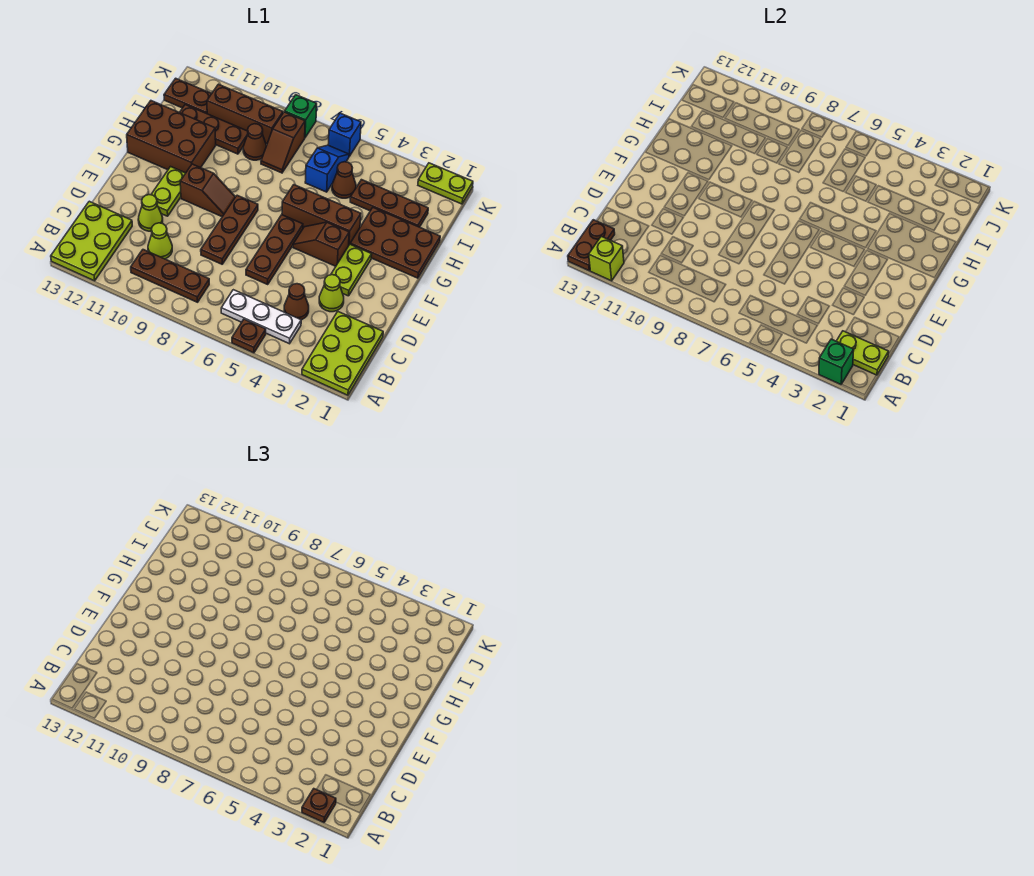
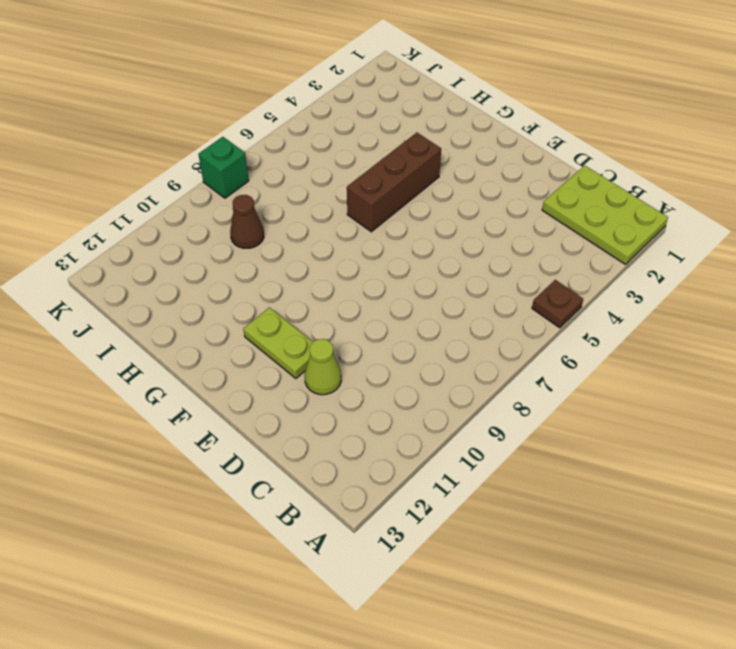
none -> lime 2x3 plate [51,201,132,281]
none -> white 1x3 plate [221,290,301,344]
none -> brown 1x3 plate [131,250,209,302]
none -> brown 1x1 cone [284,284,309,320]

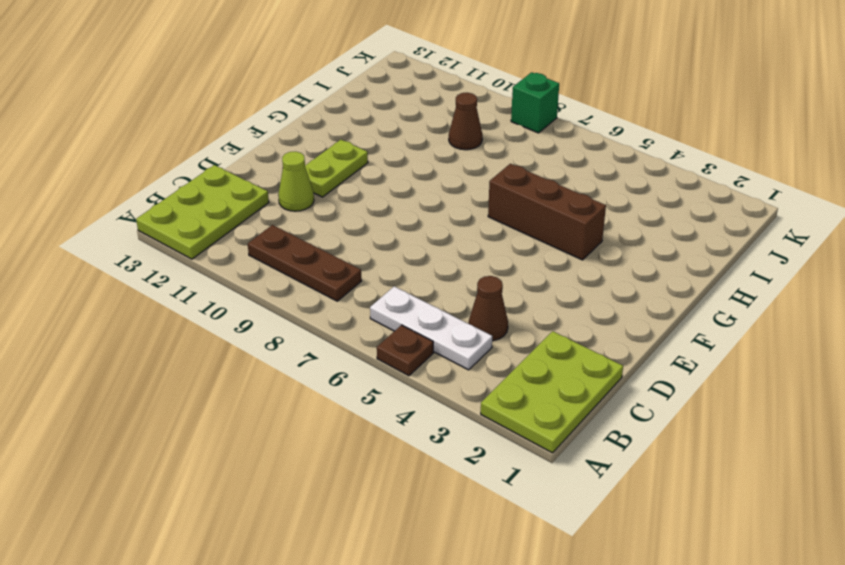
none -> lime 1x1 cone [148,223,172,259]
none -> lime 1x1 cone [319,275,344,312]
none -> brown 1x3 plate [246,215,303,284]
none -> brown 1x3 plate [201,195,258,264]

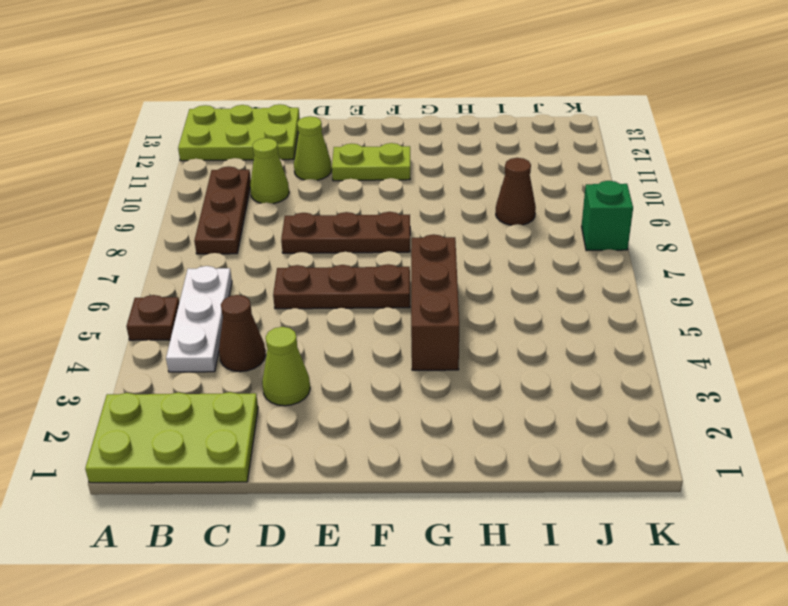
none -> lime 1x2 plate [331,244,372,296]
none -> brown 1x2 slope [293,222,349,266]
none -> brown 1x2 slope [180,164,235,217]
none -> brown 2x3 plate [350,208,440,278]

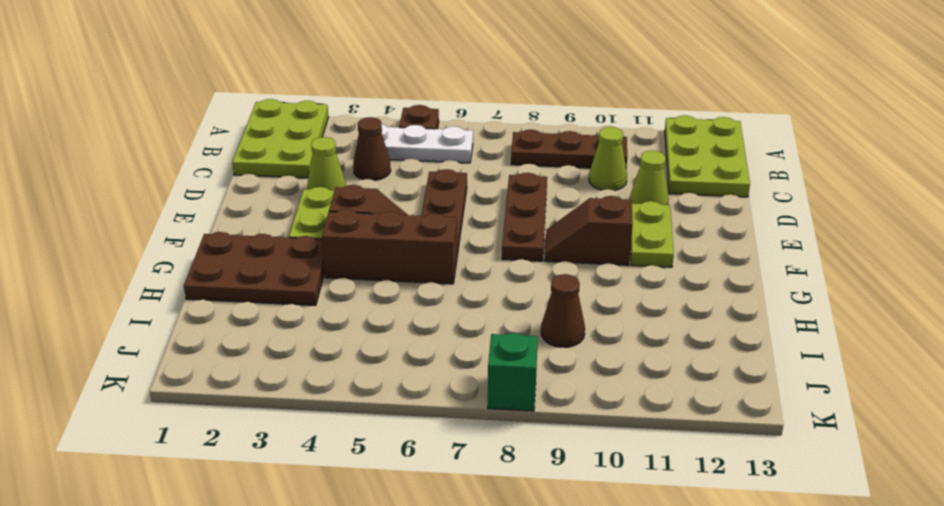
none -> brown 2x3 brick [127,101,216,173]
none -> brown 1x3 plate [350,180,428,227]
none -> brown 1x1 cone [332,162,356,198]
none -> blue 1x2 slope [305,145,349,192]

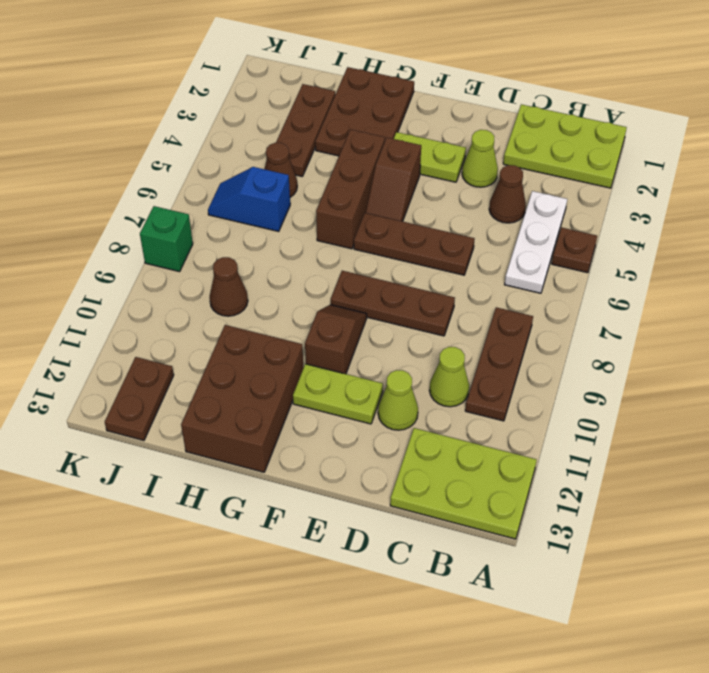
none -> brown 1x2 slope [261,112,305,173]
none -> brown 1x3 plate [180,105,248,154]
none -> brown 1x3 brick [207,84,283,144]
none -> lime 1x2 plate [418,163,473,204]

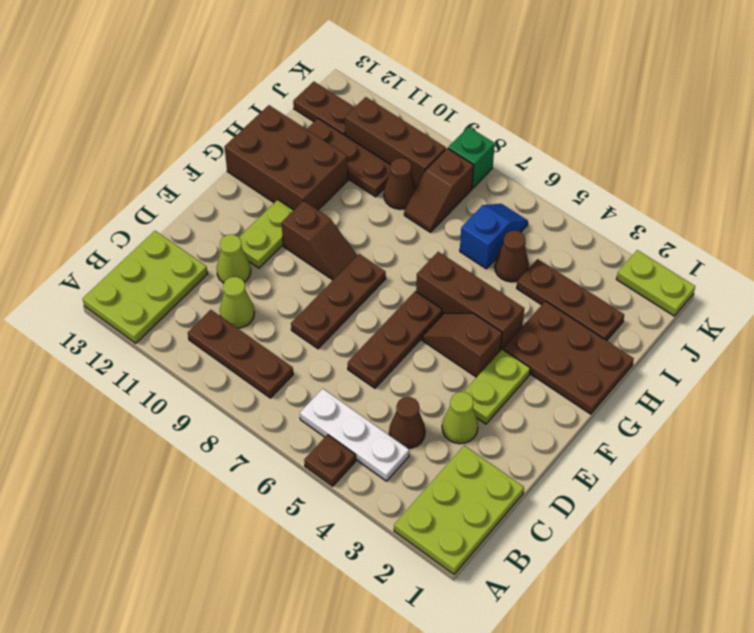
none -> blue 1x1 brick [328,113,361,156]
none -> green 1x1 brick [819,339,854,384]
none -> lime 1x1 brick [589,236,624,281]
none -> brown 1x2 plate [568,220,615,271]

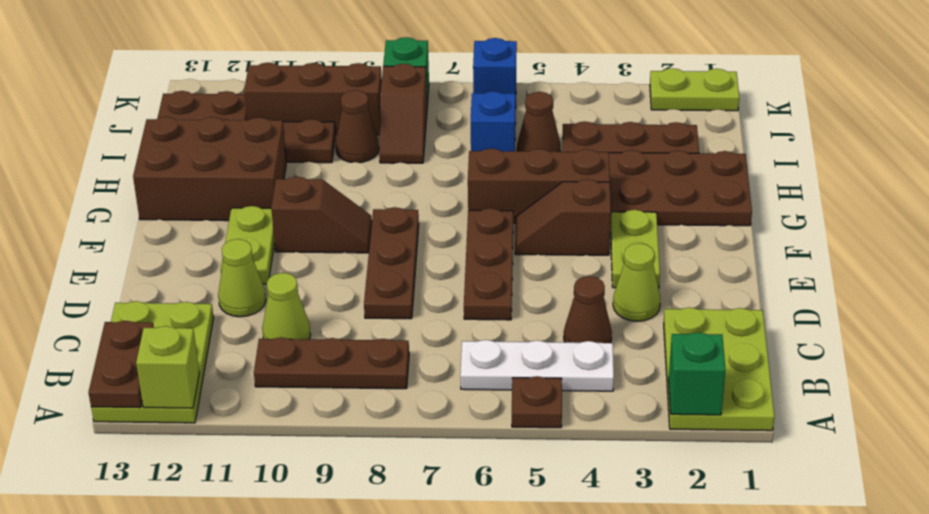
none -> lime 1x2 plate [837,331,889,375]
none -> brown 1x1 plate [302,789,336,822]

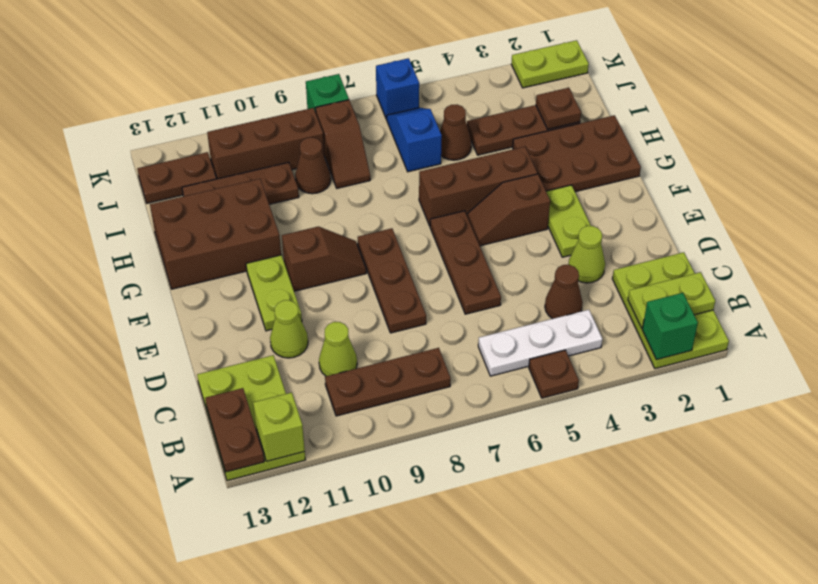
brown 1x1 plate [536,88,581,129] -> brown 1x1 plate moved to [302,789,336,822]

